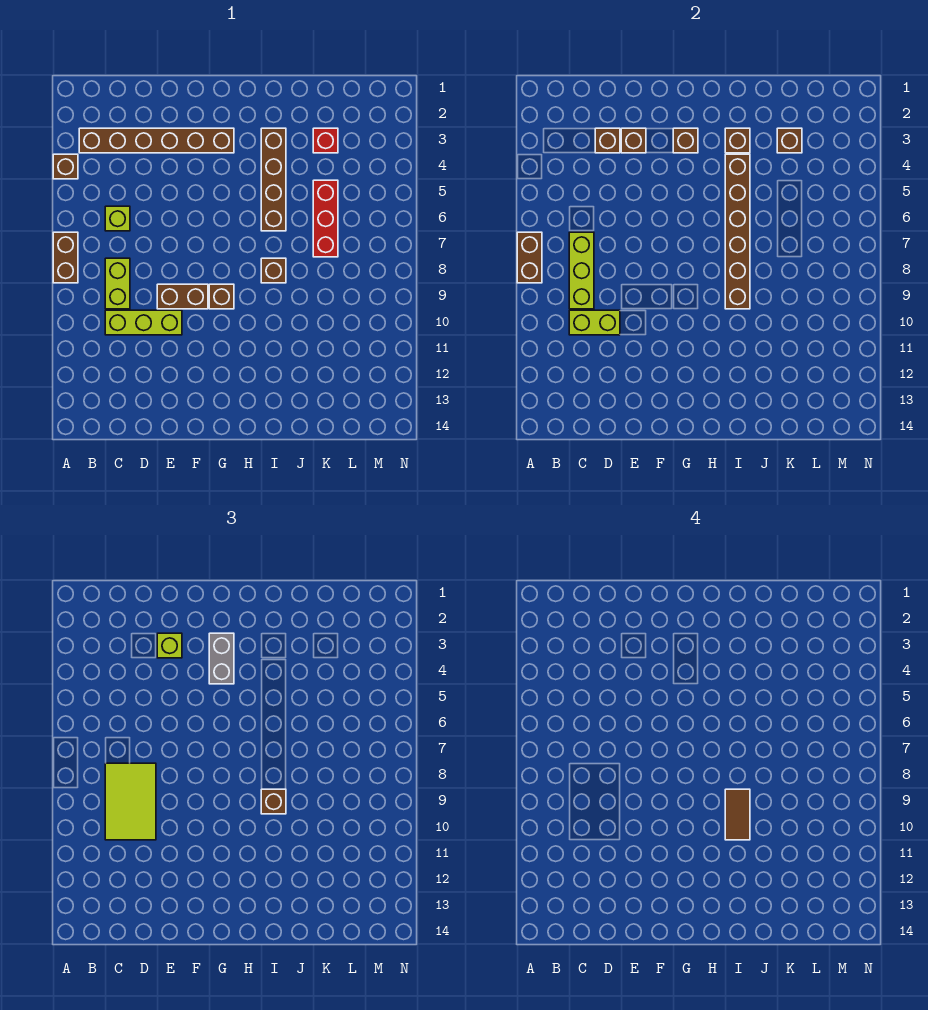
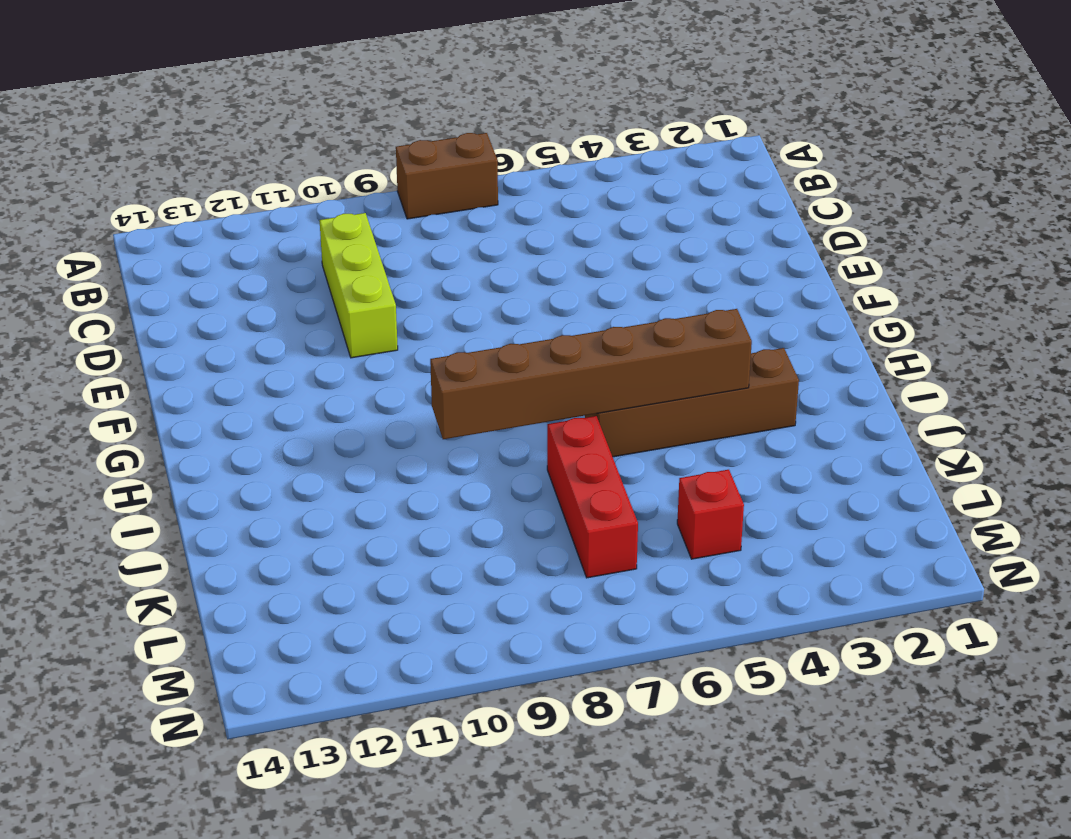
red 1x3 brick [547,416,638,578] -> red 1x3 brick turned to [313,180,338,257]
red 1x1 brick [677,470,744,559] -> red 1x1 brick moved to [313,128,338,153]
none -> brown 1x1 brick [53,154,78,179]
none -> brown 1x6 brick [79,128,234,153]
none -> lime 1x1 brick [105,206,130,231]

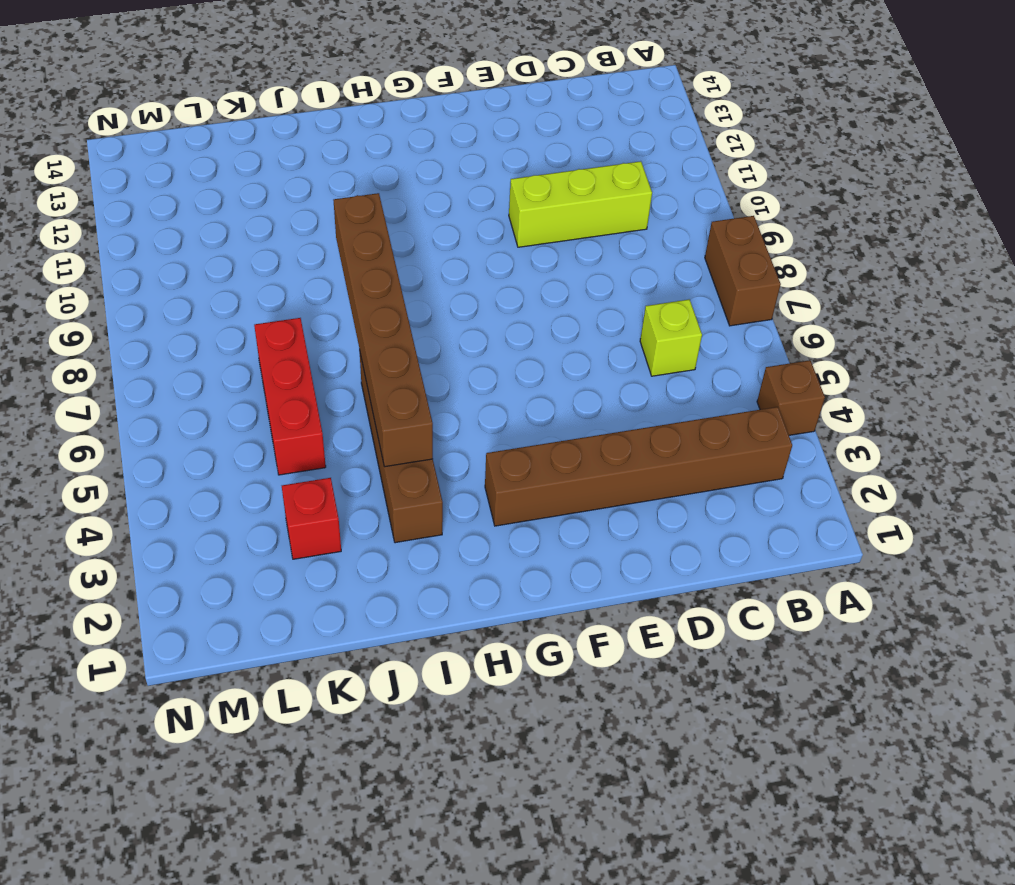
none -> lime 1x2 brick [105,258,130,309]
none -> brown 1x2 brick [157,284,208,309]
none -> brown 1x1 brick [209,284,234,309]

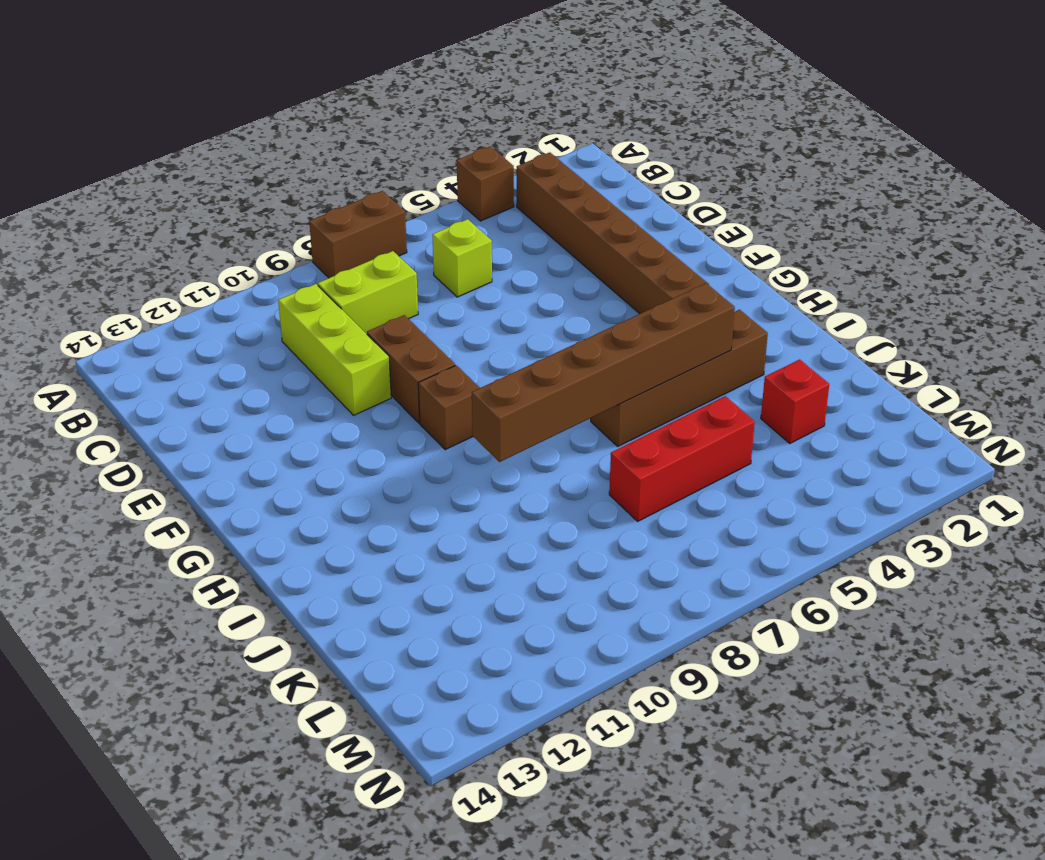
none -> brown 1x1 brick [261,258,286,283]
none -> brown 1x2 brick [517,232,542,283]
none -> lime 1x3 brick [569,232,594,309]

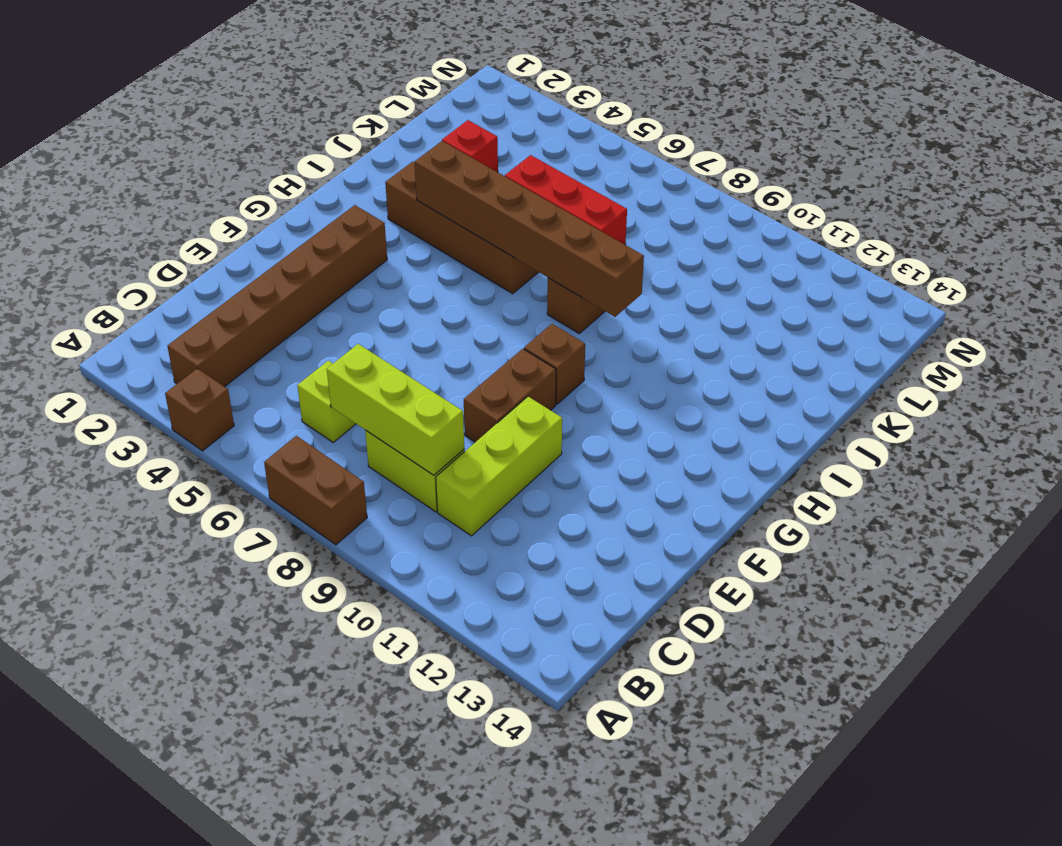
none -> brown 1x2 brick [517,232,542,283]
none -> lime 1x2 brick [569,310,620,335]
none -> brown 1x1 brick [595,128,620,153]

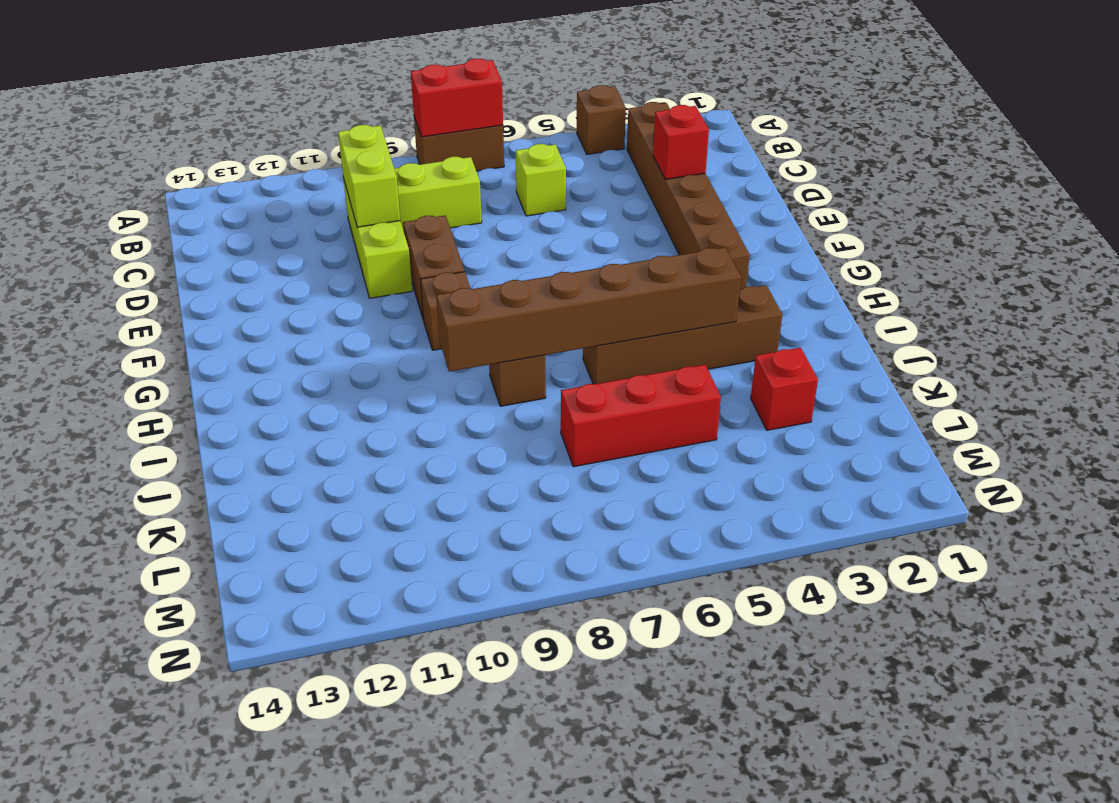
red 1x2 brick [411,59,503,137] -> brown 1x2 brick [517,232,542,283]
red 1x1 brick [653,105,709,179] -> brown 1x1 brick [595,128,620,153]
none -> lime 1x3 brick [569,232,594,309]
none -> brown 1x1 brick [621,128,646,153]
none -> brown 1x1 brick [673,128,698,153]

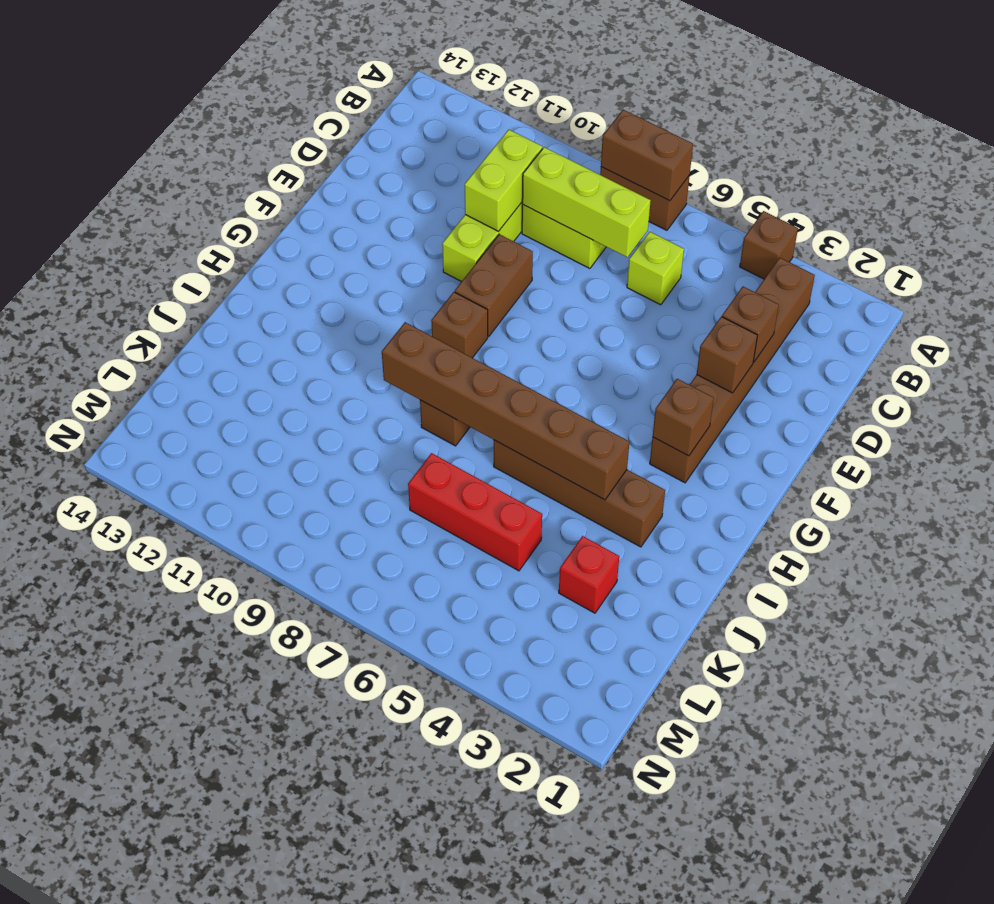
none -> brown 1x1 brick [725,128,750,153]
none -> brown 1x1 brick [777,128,802,153]
none -> lime 2x3 tile [105,763,156,840]

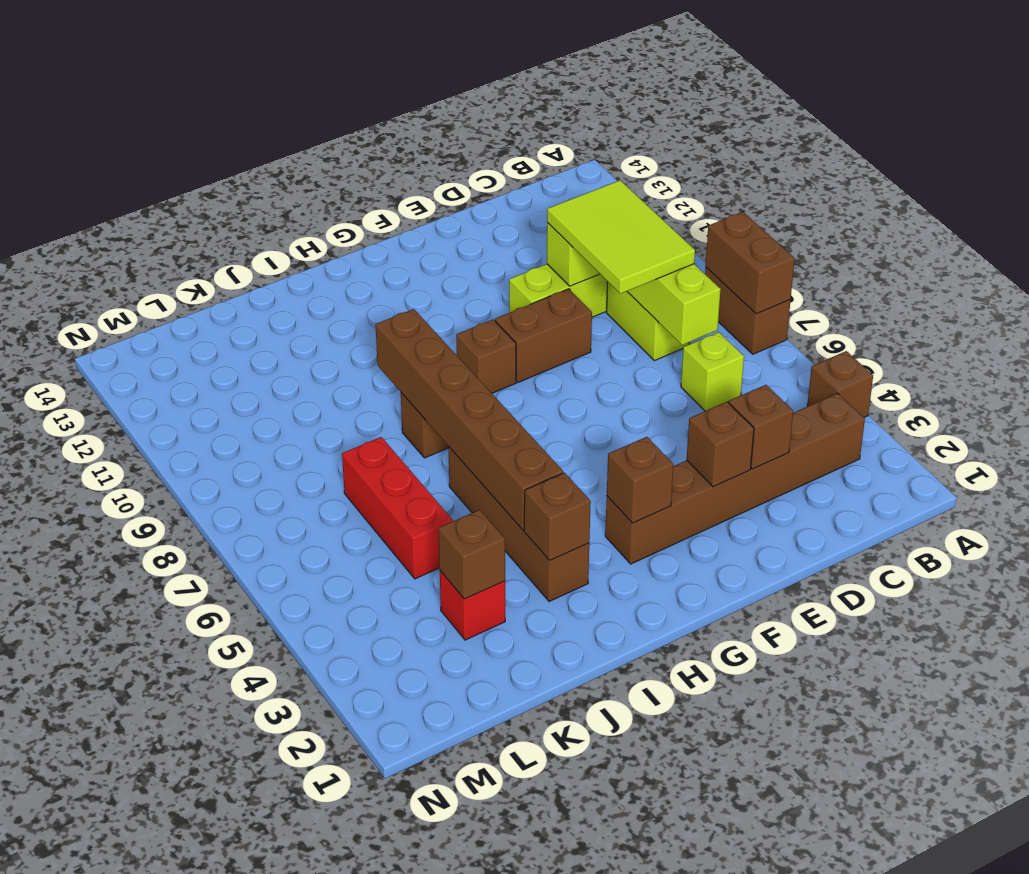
none -> lime 1x1 brick [157,633,182,658]
none -> grey 1x2 brick [209,633,234,684]
none -> brown 1x1 brick [261,789,286,814]

